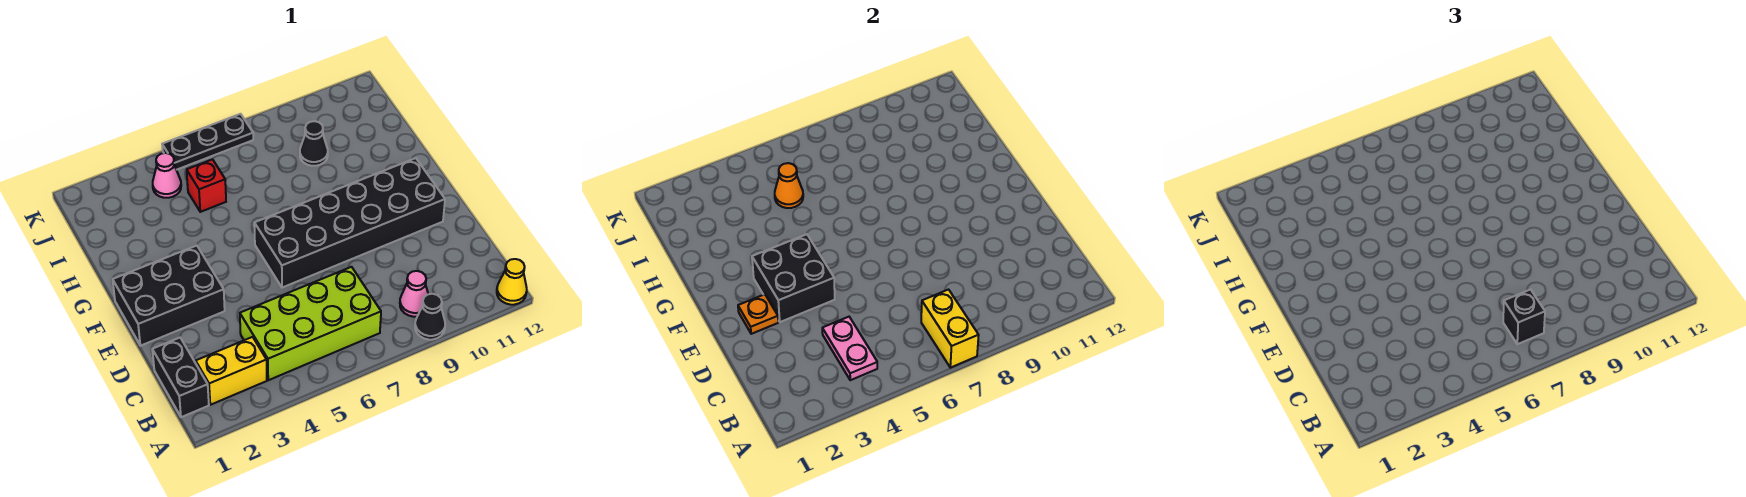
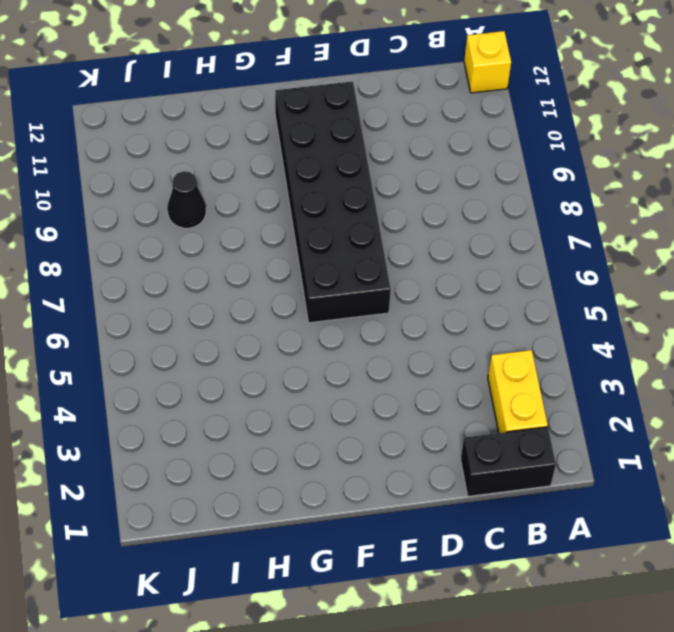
yellow 1x1 brick [464,31,511,93] -> yellow 1x1 cone [497,259,527,305]
none -> black 1x1 cone [415,294,445,340]
none -> lime 2x4 brick [240,267,381,380]
none -> pink 1x1 cone [400,271,428,317]

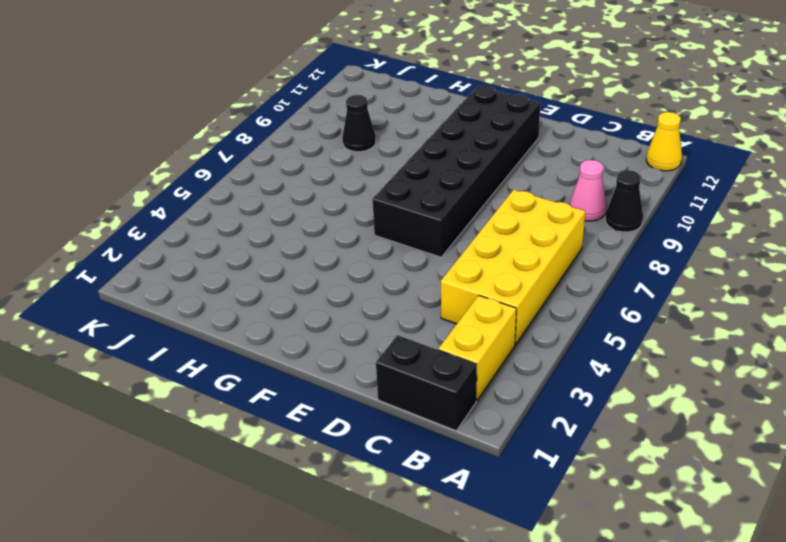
yellow 2x4 brick [441,190,585,345] -> lime 2x4 brick [240,267,381,380]
none -> black 2x3 brick [112,246,225,346]
none -> red 1x1 brick [187,159,226,212]
none -> pink 1x1 cone [153,153,181,198]

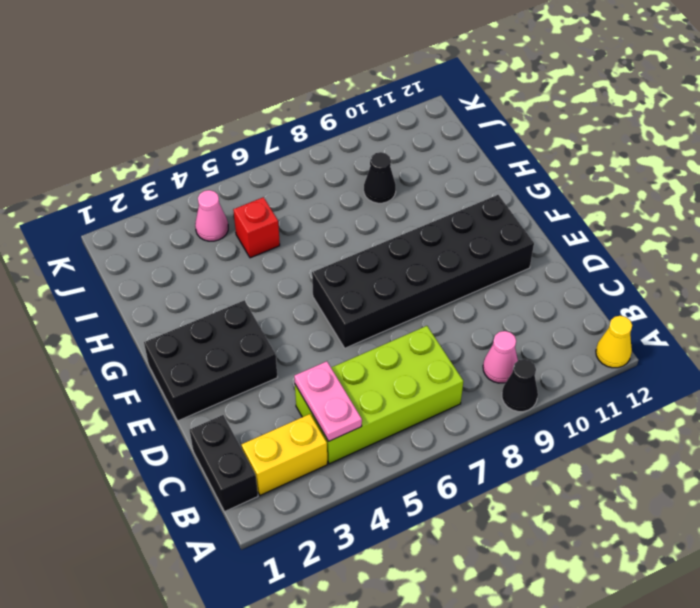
none -> black 1x3 plate [162,114,253,170]
none -> yellow 1x2 brick [921,290,979,368]
none -> orange 1x1 plate [738,294,778,334]

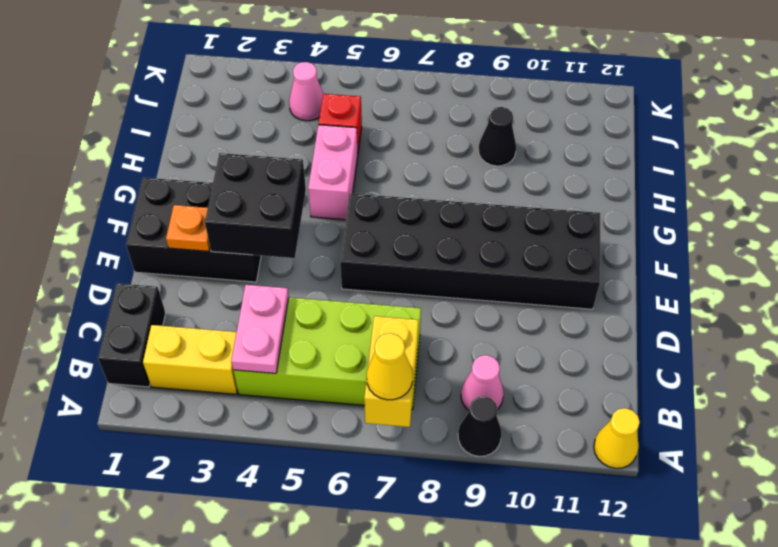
yellow 1x1 cone [367,333,413,400] -> none
pink 1x2 brick [308,125,358,220] -> none
none -> black 1x3 plate [162,114,253,170]
none -> orange 1x1 cone [775,163,803,208]
none -> black 1x1 brick [1503,290,1545,344]

